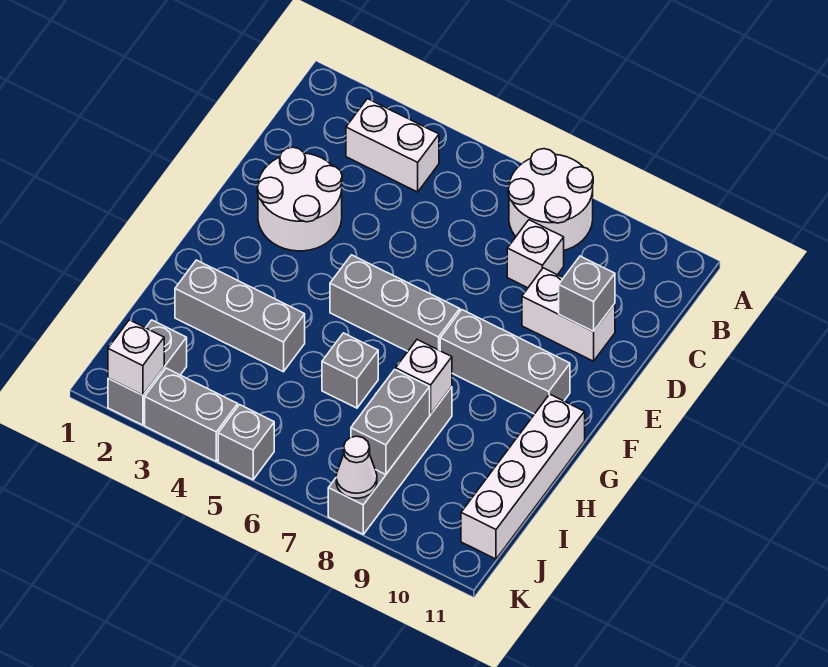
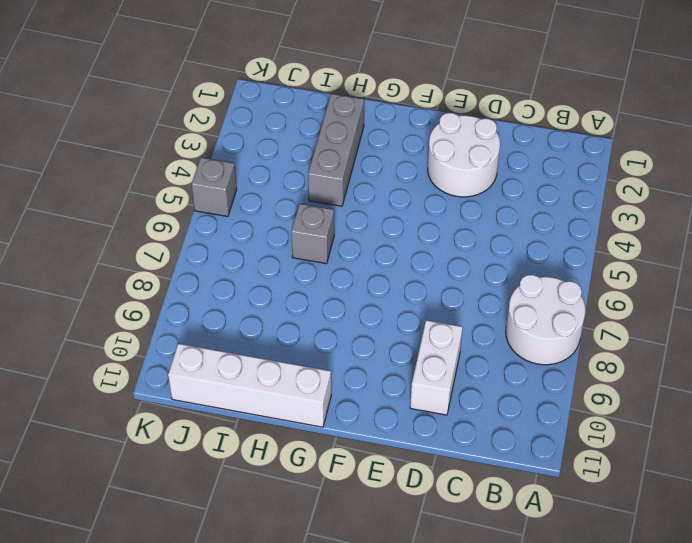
none -> white 1x2 brick [346,99,439,192]
none -> white 1x1 brick [507,220,564,288]
none -> grey 1x3 brick [330,255,460,351]

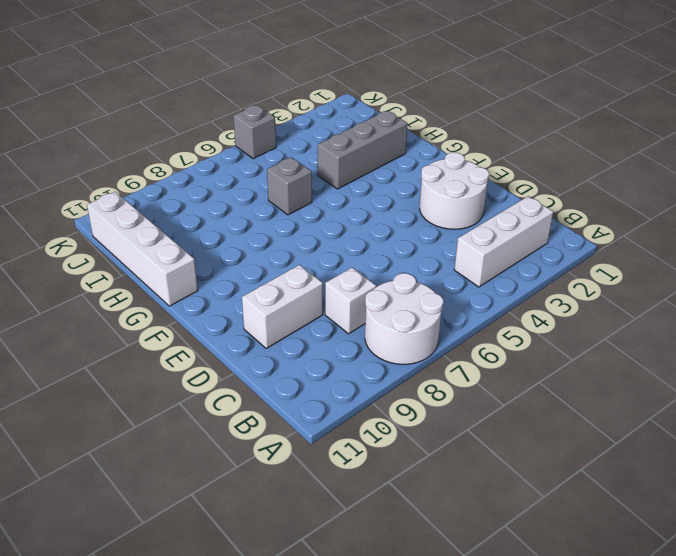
white 1x3 brick [454,196,553,287] -> white 1x2 brick [346,99,439,192]
none -> grey 1x3 brick [330,255,460,351]
none -> grey 1x3 brick [440,310,570,414]
none -> grey 1x4 brick [328,387,452,534]

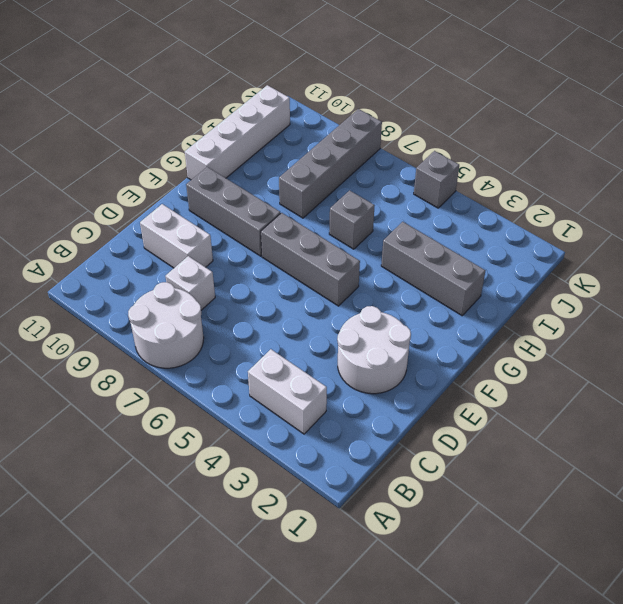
none -> grey 1x2 brick [108,320,187,425]
none -> grey 1x2 brick [145,368,238,461]
none -> grey 1x1 brick [559,256,615,331]

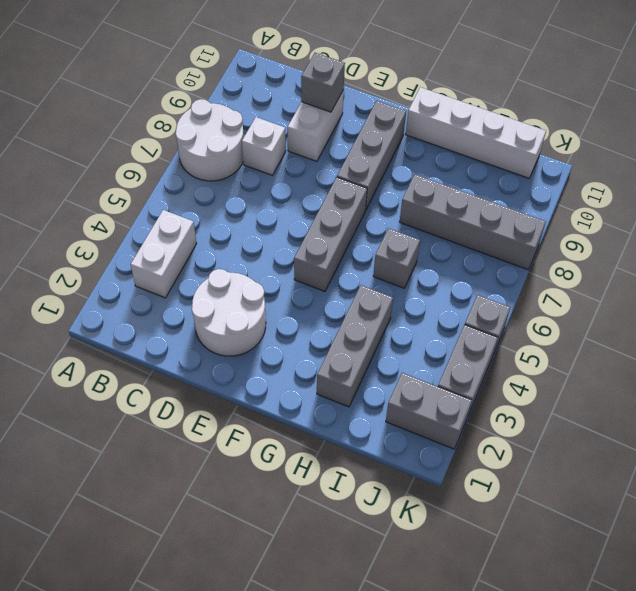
none -> white 1x1 brick [396,340,452,415]
none -> grey 1x2 brick [351,369,430,475]
none -> white 1x1 brick [108,320,164,395]

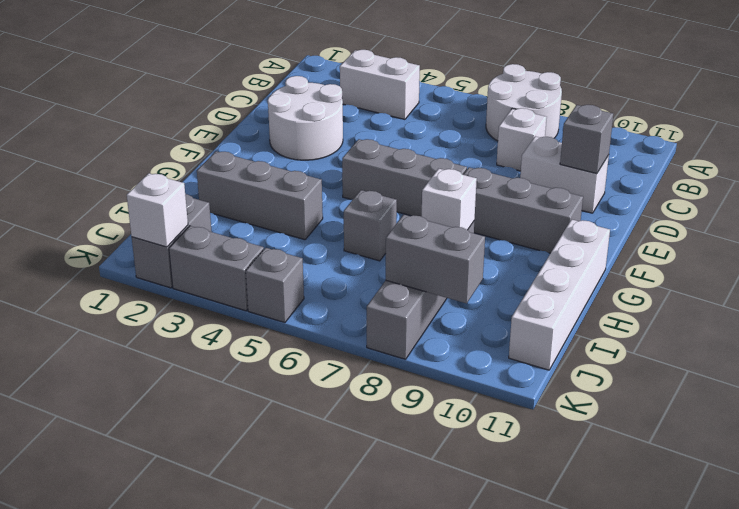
grey 1x2 brick [386,214,485,303] -> grey 1x2 brick turned to [351,369,430,475]
none -> white 1x1 cone [336,436,377,498]

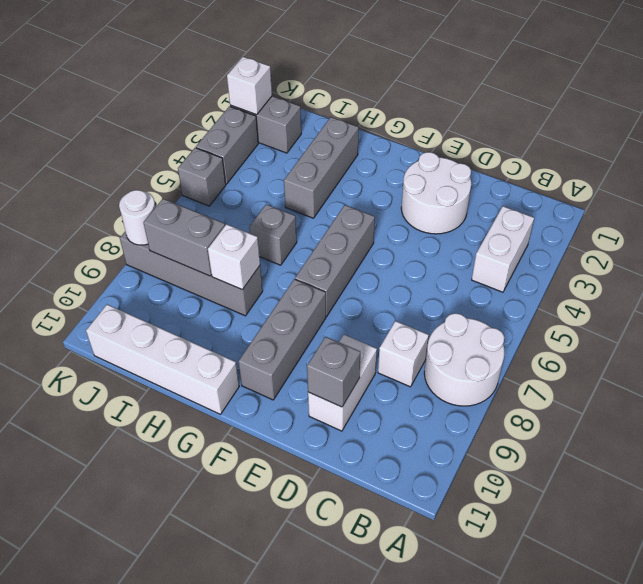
white 1x1 round brick [119,190,156,245] -> white 1x1 cone [336,436,377,498]

